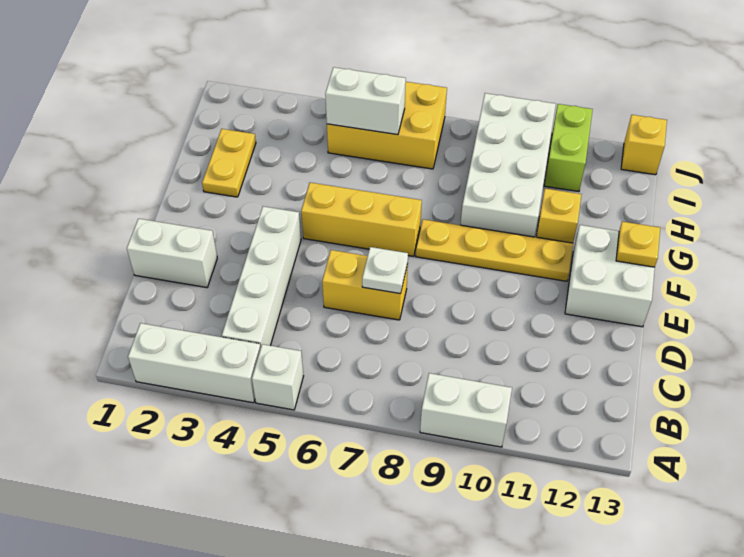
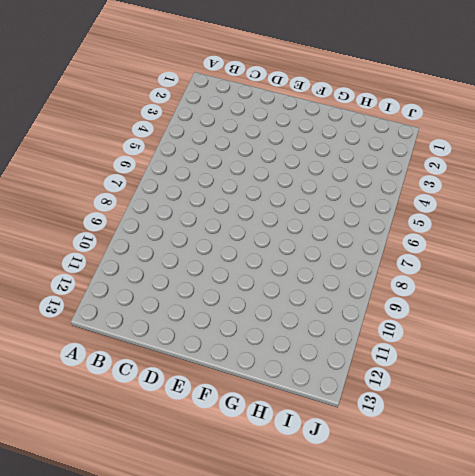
none -> white 1x3 brick [128,323,261,403]
none -> white 1x1 brick [252,344,303,410]
none -> white 1x2 brick [420,373,512,447]

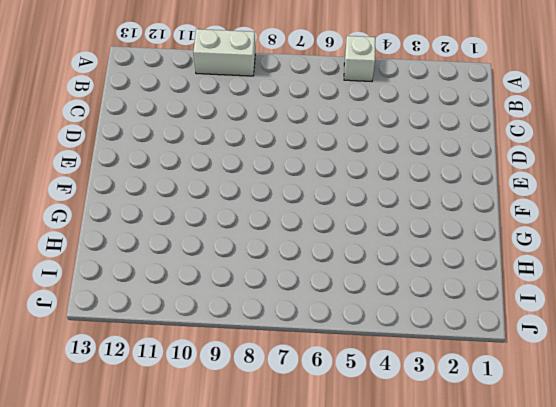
none -> white 1x3 brick [128,323,261,403]
none -> white 1x4 brick [222,206,301,347]
none -> white 1x2 brick [127,219,217,288]

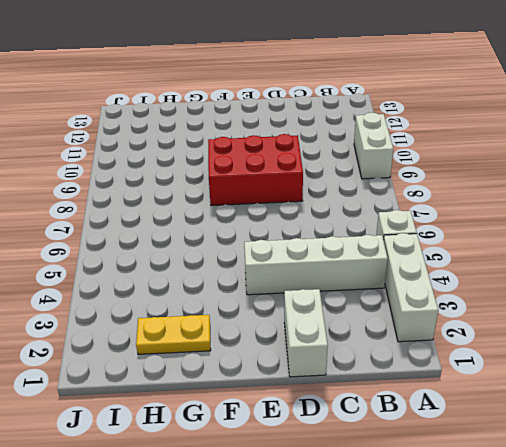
red 2x3 brick [208,134,303,205] -> yellow 1x4 plate [416,219,573,281]
none -> yellow 1x2 brick [322,250,408,320]
none -> white 2x2 brick [565,225,655,327]
none -> yellow 1x3 brick [301,183,422,256]

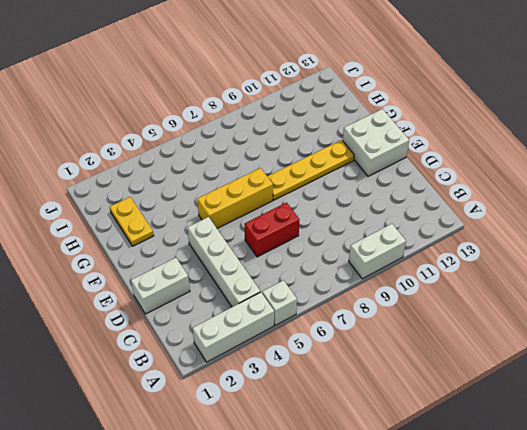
red 1x2 brick [244,202,299,257] -> yellow 1x2 brick [322,250,408,320]
none -> white 2x4 brick [460,93,556,237]
none -> yellow 1x1 brick [536,189,582,243]
none -> yellow 2x3 brick [327,82,447,169]

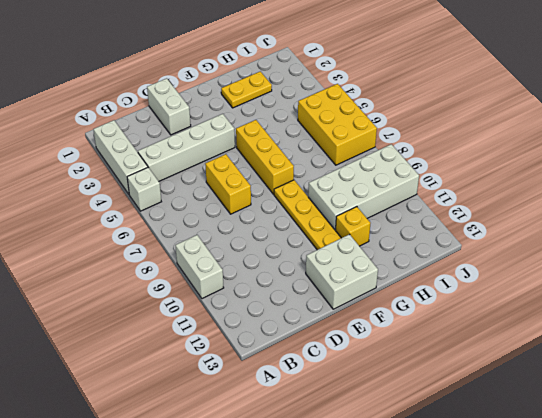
none -> lime 1x2 brick [544,104,593,192]
none -> yellow 1x1 brick [621,115,667,175]
none -> white 1x1 plate [362,247,408,294]

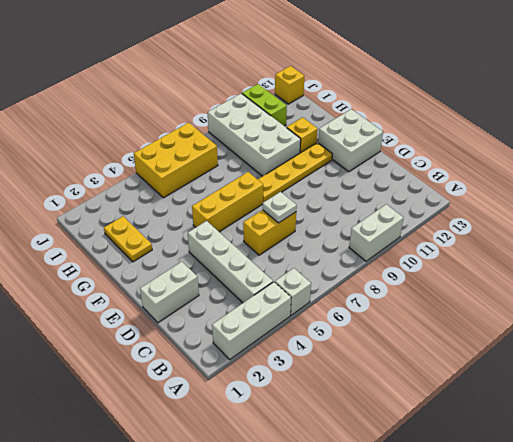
none -> yellow 1x1 plate [616,222,660,267]
none -> white 1x2 brick [325,67,406,135]

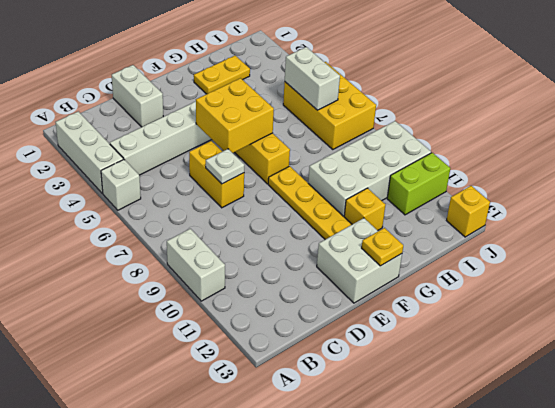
yellow 2x2 brick [196,78,274,153] -> none

